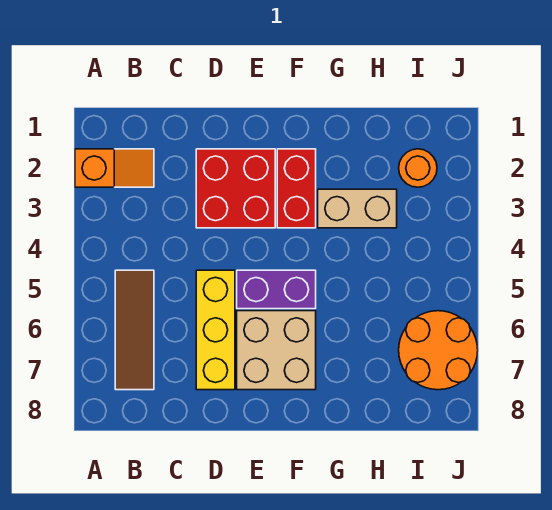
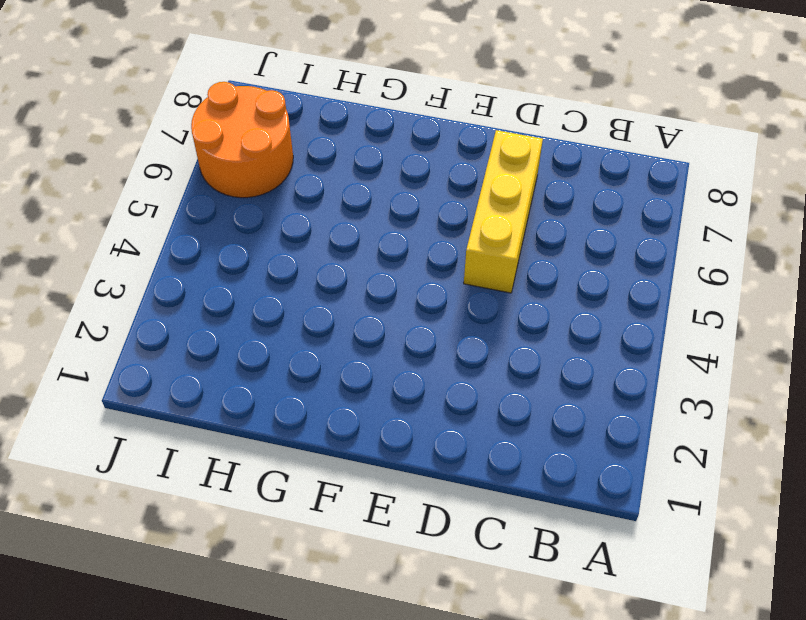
none -> orange 1x2 slope [75,149,154,187]
none -> brown 1x3 tile [115,270,154,390]

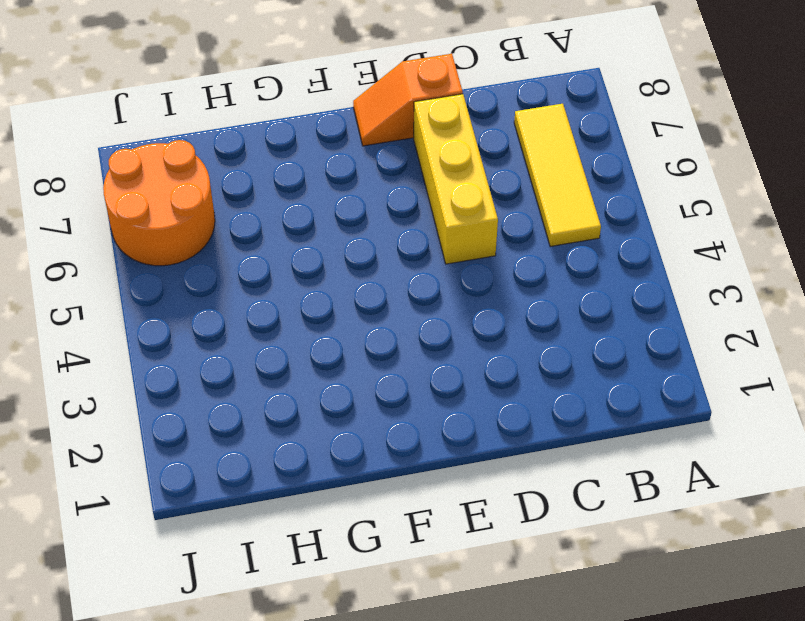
yellow 1x3 tile [514,104,601,247] -> brown 1x3 tile [115,270,154,390]
orange 1x2 slope [353,54,463,146] -> orange 1x2 slope moved to [75,149,154,187]
none -> red 2x2 brick [196,149,275,228]
none -> purple 1x2 brick [237,270,316,309]

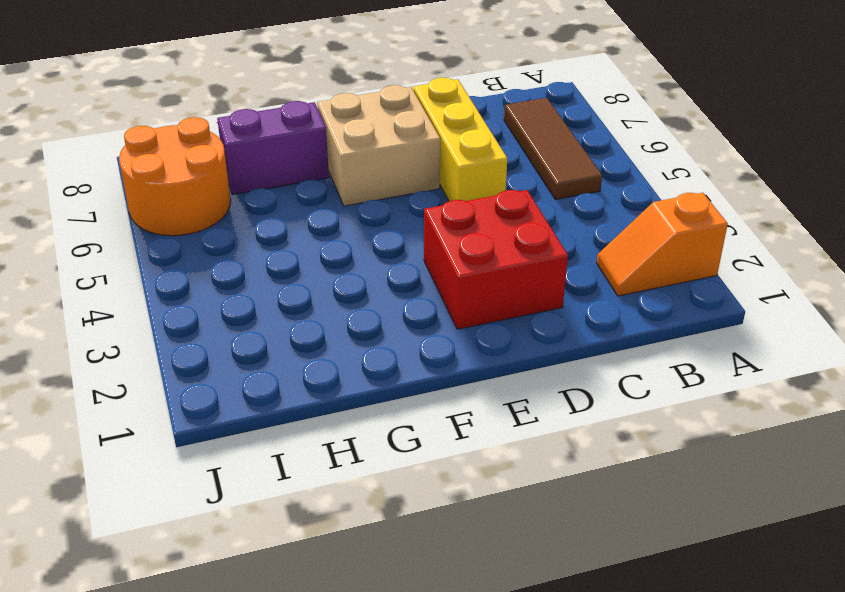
purple 1x2 brick [217,101,329,195] -> purple 1x2 brick moved to [237,270,316,309]
none -> red 1x2 brick [277,149,316,228]
none -> tan 1x2 brick [318,189,397,228]

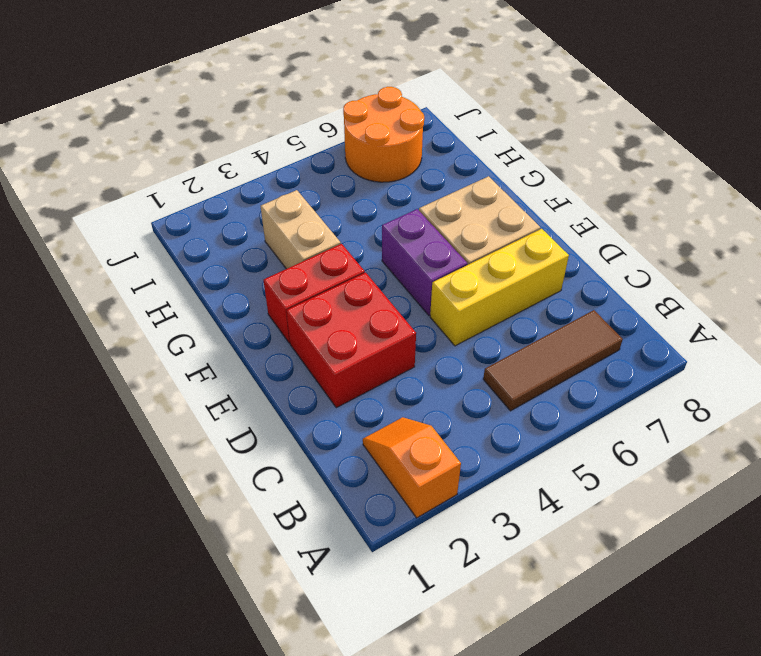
none -> orange 1x1 round brick [399,149,437,187]

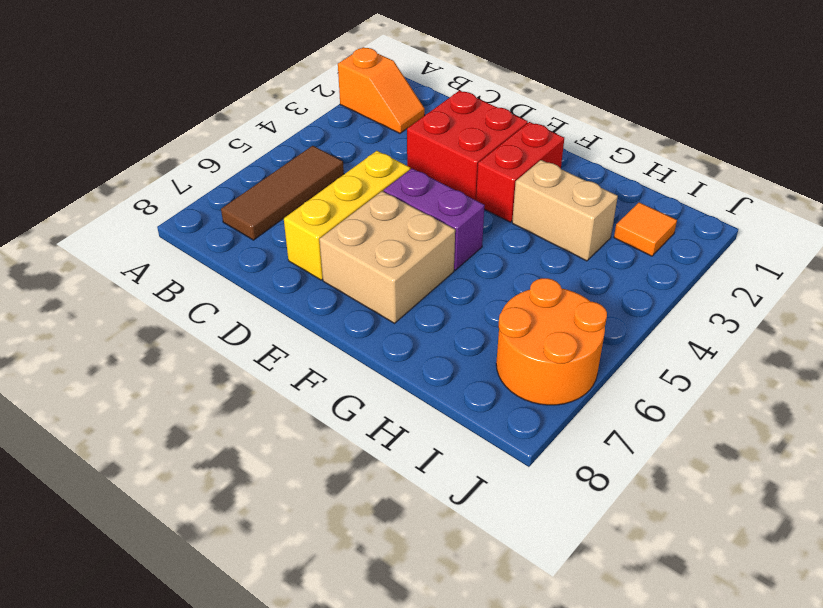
orange 1x1 tile [614,202,677,256] -> orange 1x1 round brick [399,149,437,187]

